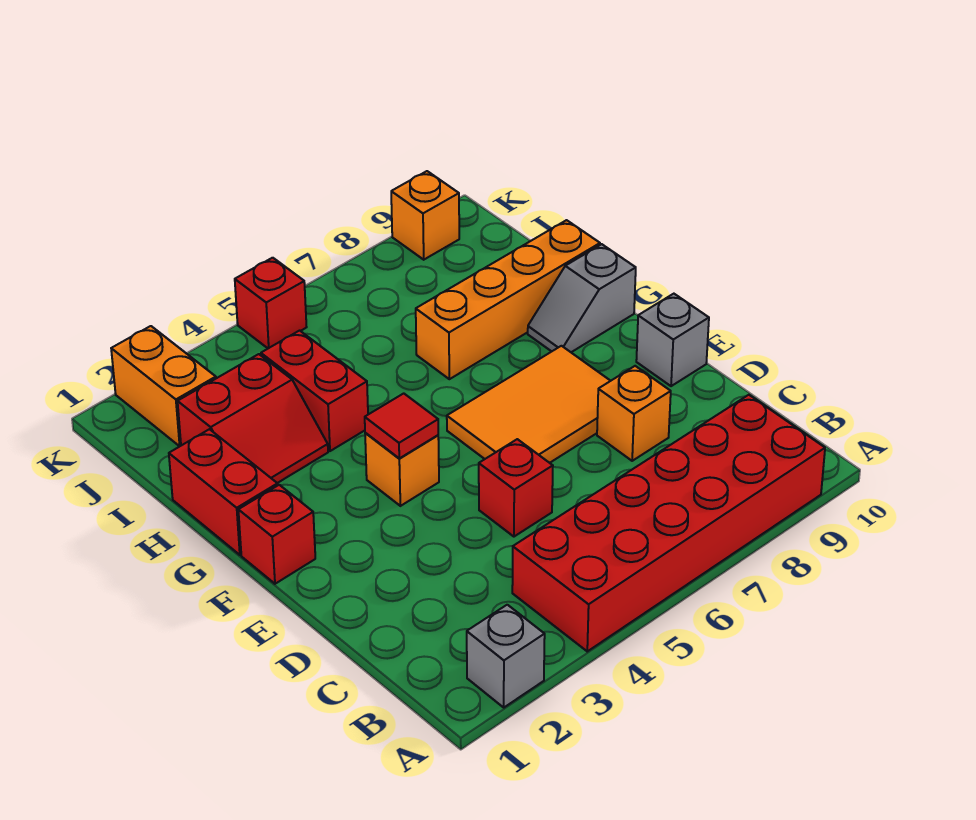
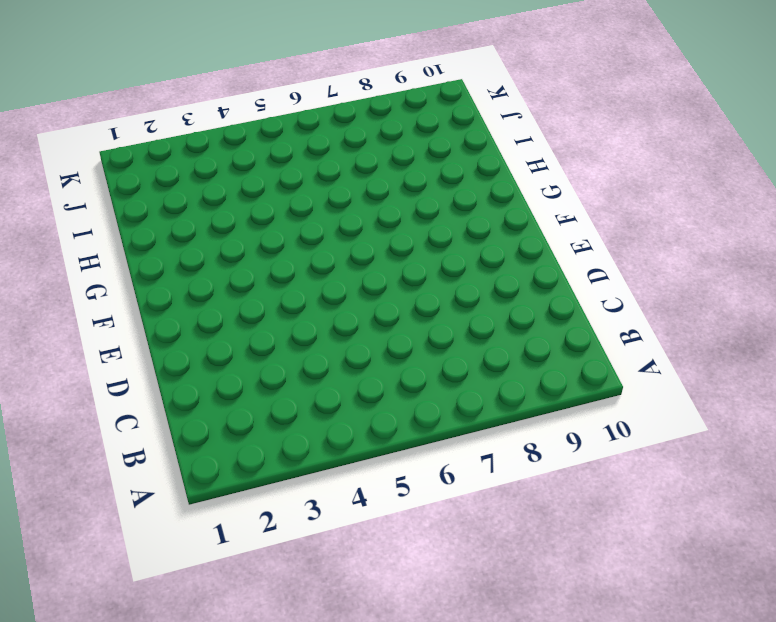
none -> grey 1x1 brick [467,605,545,707]
none -> red 2x6 brick [512,395,825,651]
none -> red 1x1 brick [479,439,553,537]

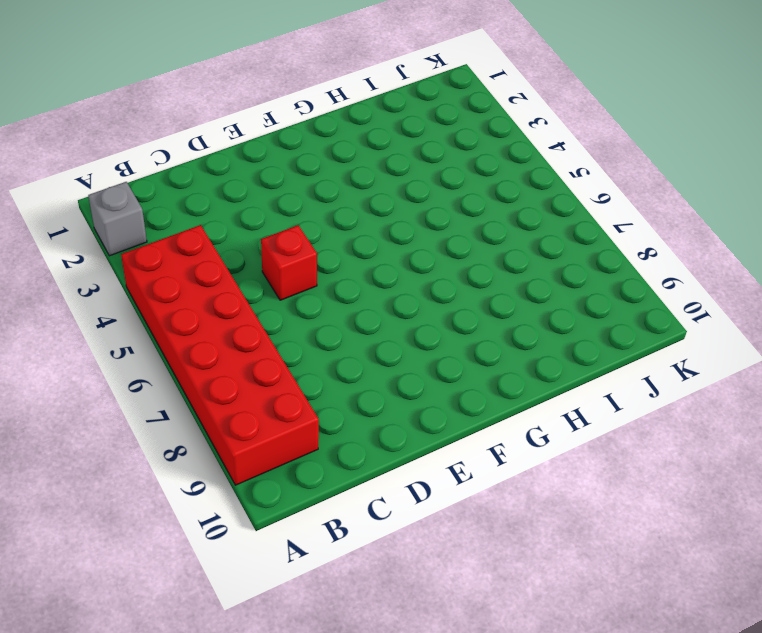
none -> orange 1x1 brick [597,366,671,461]
none -> orange 2x3 tile [447,346,610,463]
none -> grey 1x1 brick [636,294,709,386]

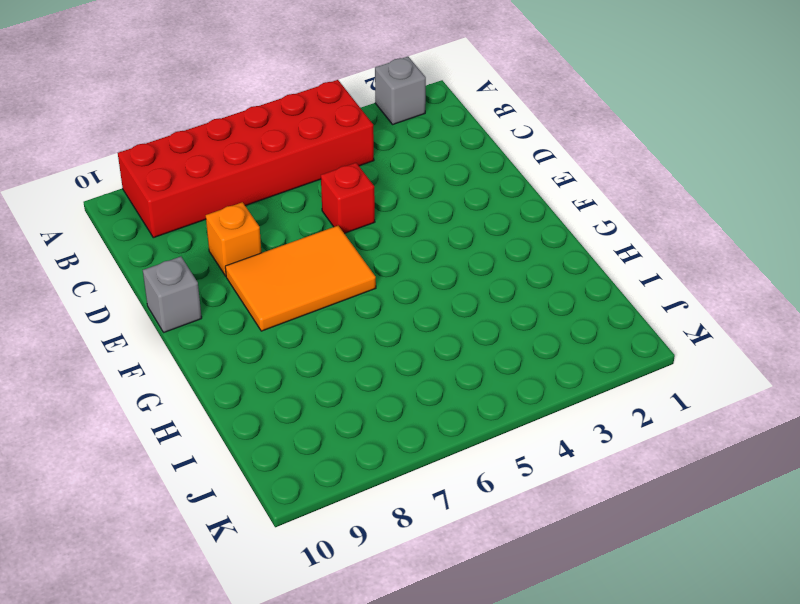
none -> red 1x1 brick [238,485,315,584]
none -> orange 1x1 brick [365,433,439,506]
none -> red 1x2 brick [169,429,278,555]

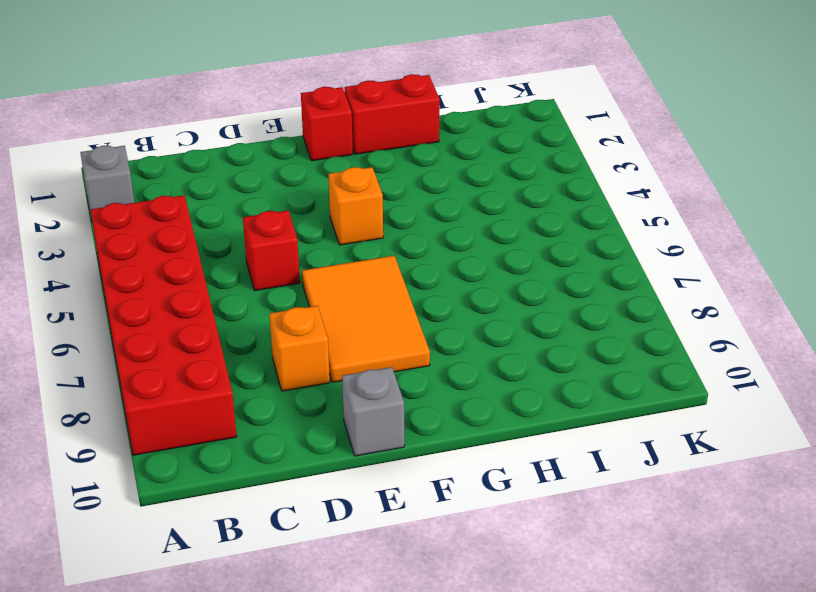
none -> grey 1x2 slope [528,244,636,352]
none -> red 2x2 slope [178,354,328,483]
none -> red 1x2 brick [261,331,368,451]

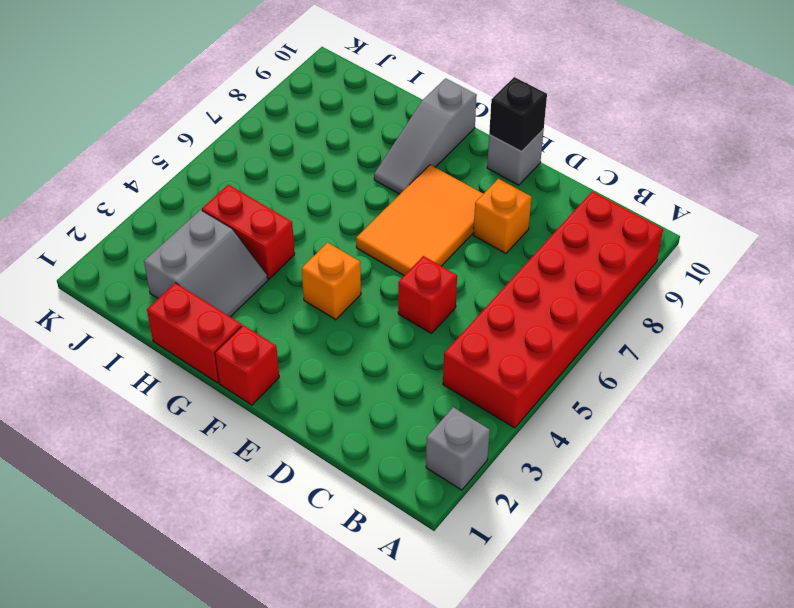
black 1x1 brick [489,77,547,152] -> none
grey 1x3 slope [374,78,477,194] -> grey 1x2 slope [528,244,636,352]
grey 2x2 slope [144,210,268,317] -> red 2x2 slope [178,354,328,483]
none -> orange 1x4 brick [416,220,600,379]
none -> orange 1x2 brick [111,326,216,446]
none -> red 1x1 brick [235,258,306,348]

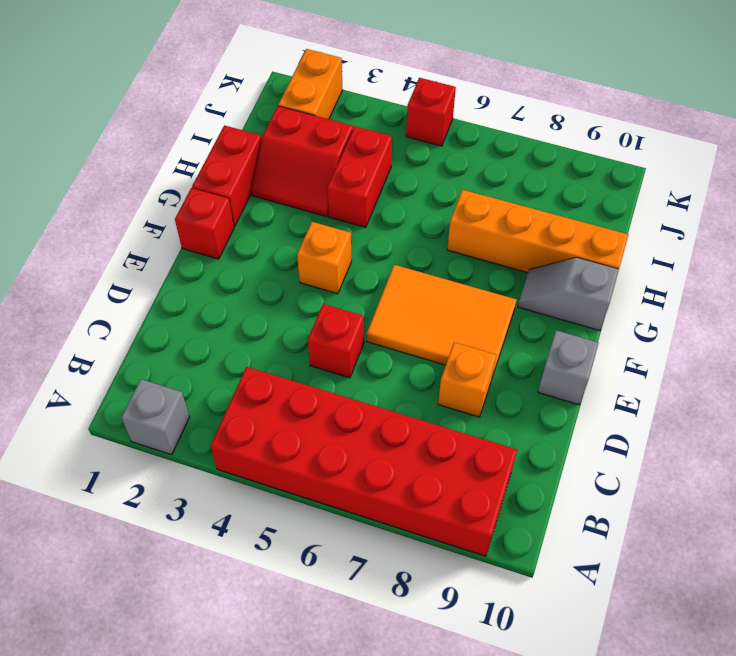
none -> orange 1x1 brick [391,171,459,260]
none -> red 1x1 tile [365,393,438,458]

